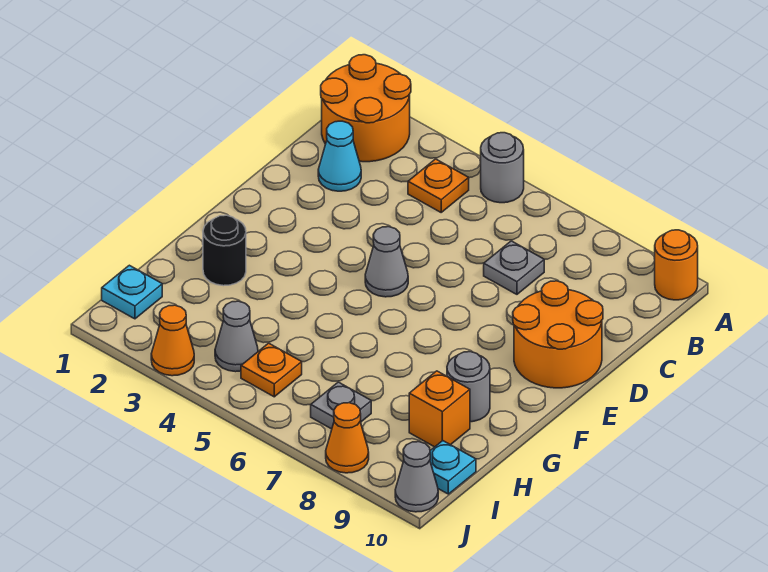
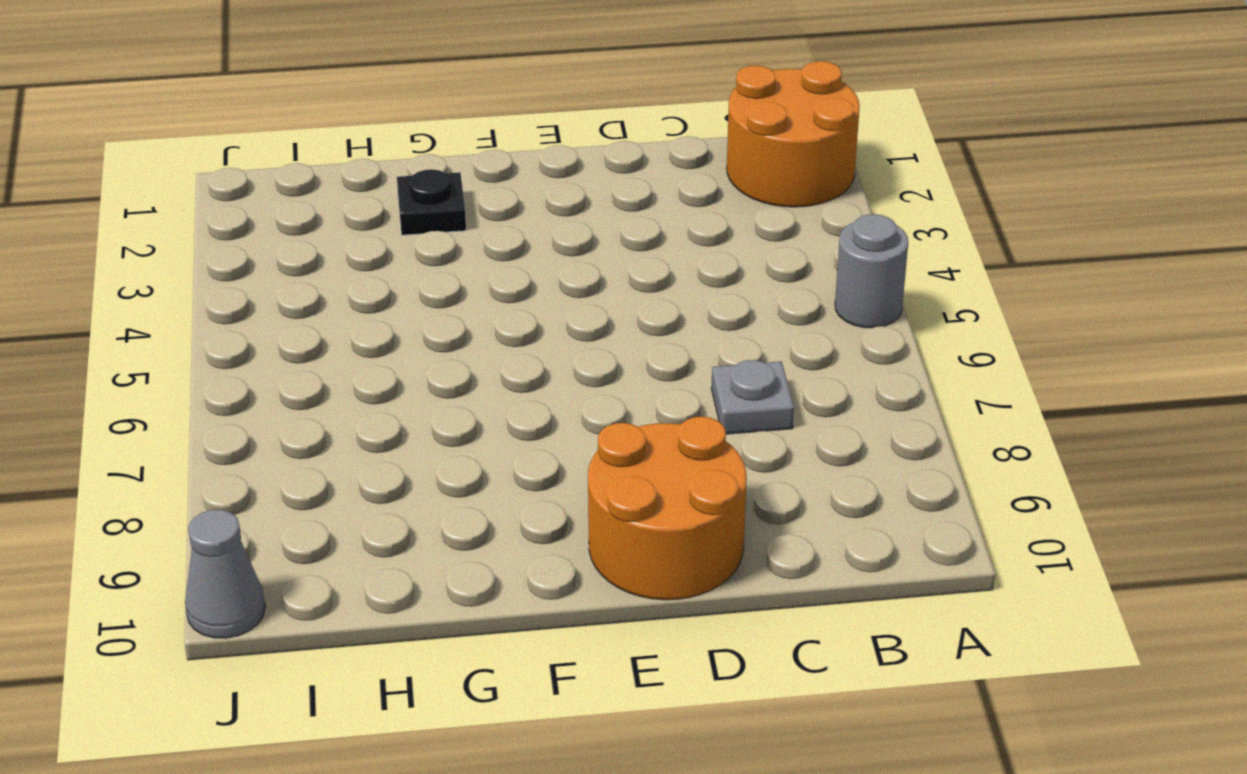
black 1x1 plate [397,169,466,235] -> black 1x1 round brick [203,215,246,286]
none -> orange 1x1 round brick [655,230,698,300]
none -> orange 1x1 plate [408,159,469,212]
none -> cyan 1x1 cone [318,121,361,191]

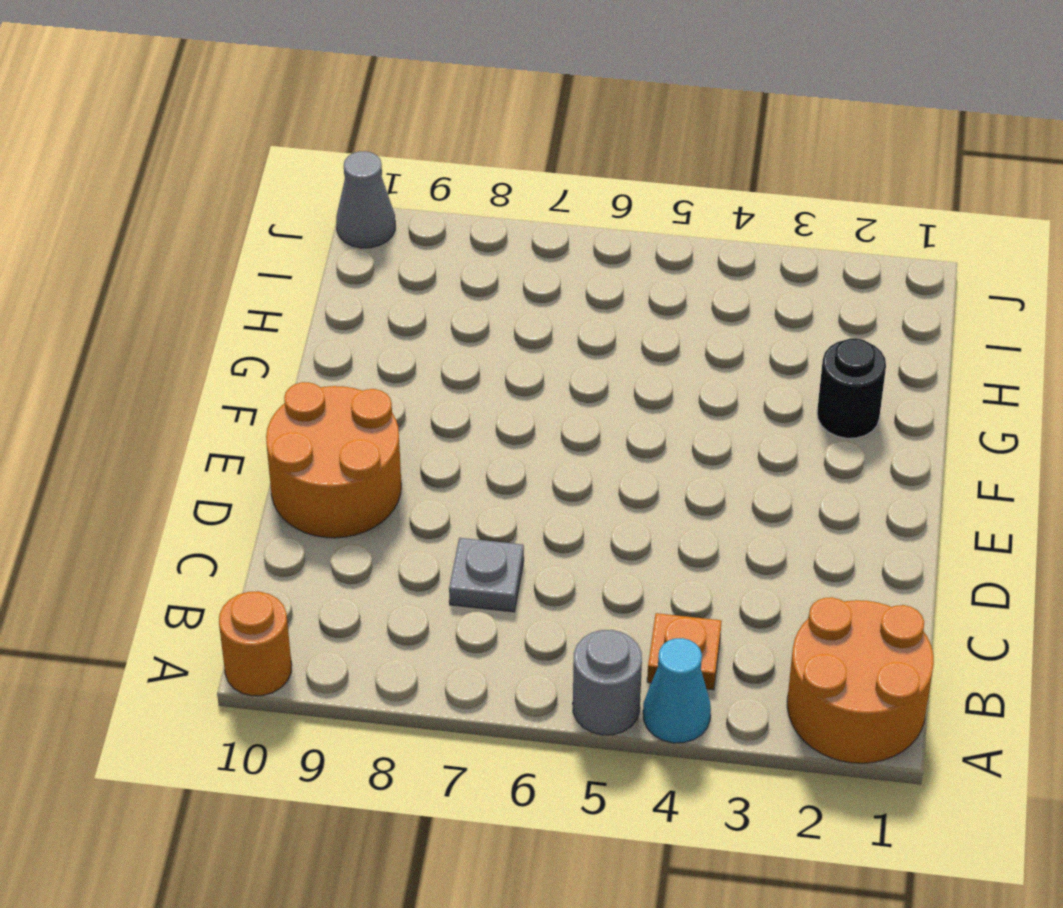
cyan 1x1 cone [643,638,711,743] -> cyan 1x1 cone moved to [318,121,361,191]
none -> grey 1x1 cone [365,227,408,297]
none -> grey 1x1 round brick [447,352,490,422]
none -> orange 1x1 brick [409,371,470,447]

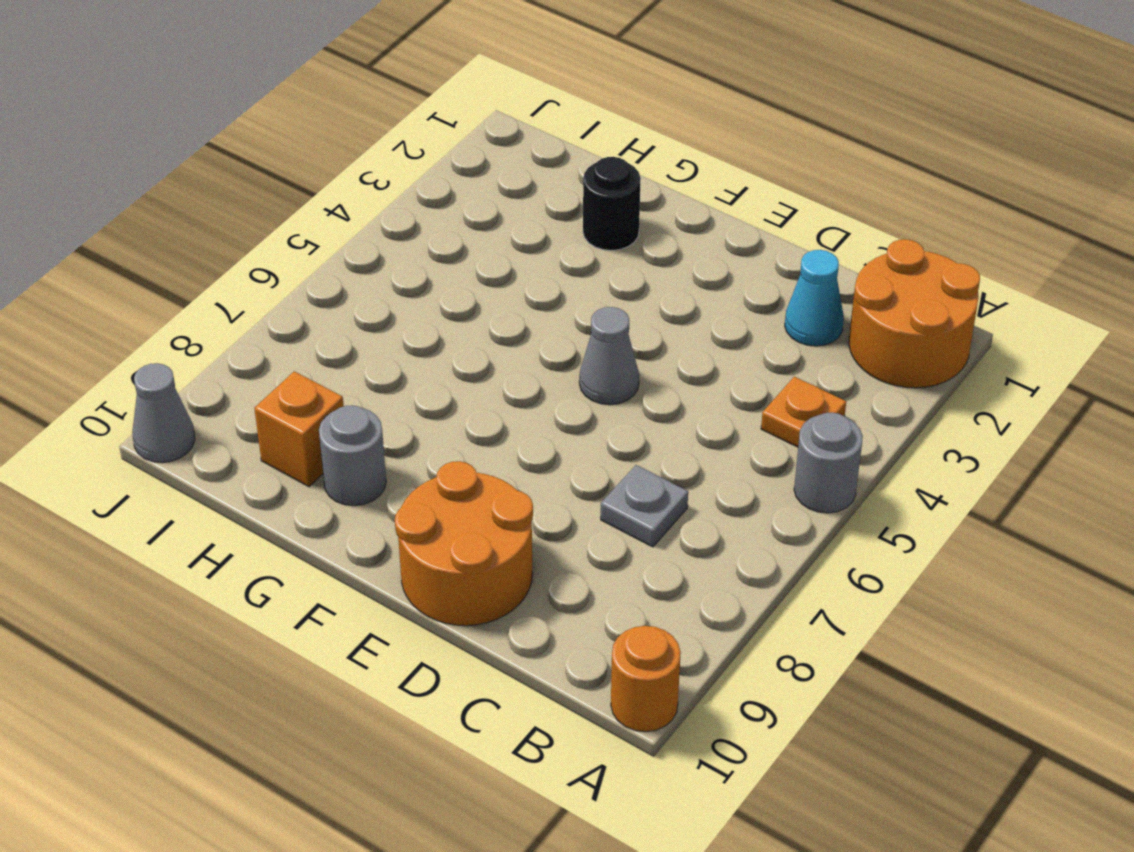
none -> cyan 1x1 plate [102,265,162,319]
none -> grey 1x1 cone [215,301,258,372]
none -> orange 1x1 plate [241,343,302,397]

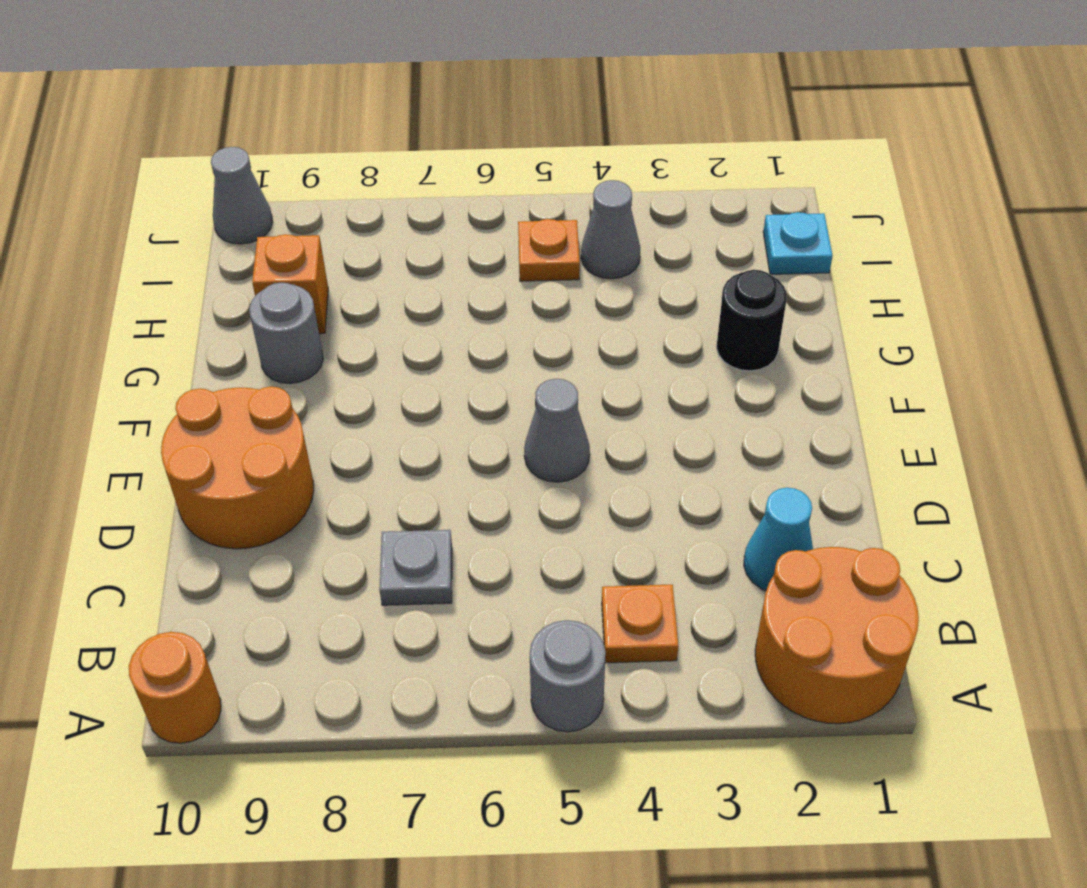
none -> grey 1x1 plate [311,382,371,429]
none -> cyan 1x1 plate [430,441,476,494]
none -> orange 1x1 cone [151,305,194,376]

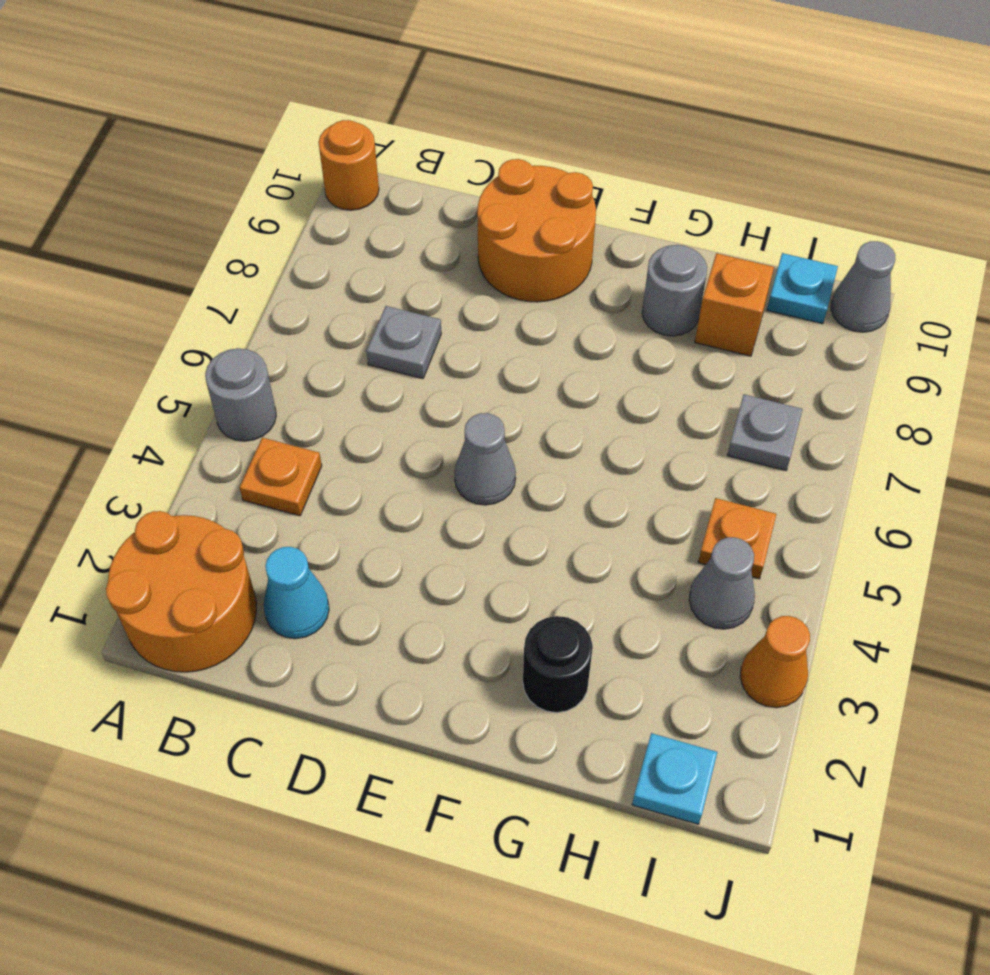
none -> orange 1x1 cone [326,403,369,473]

